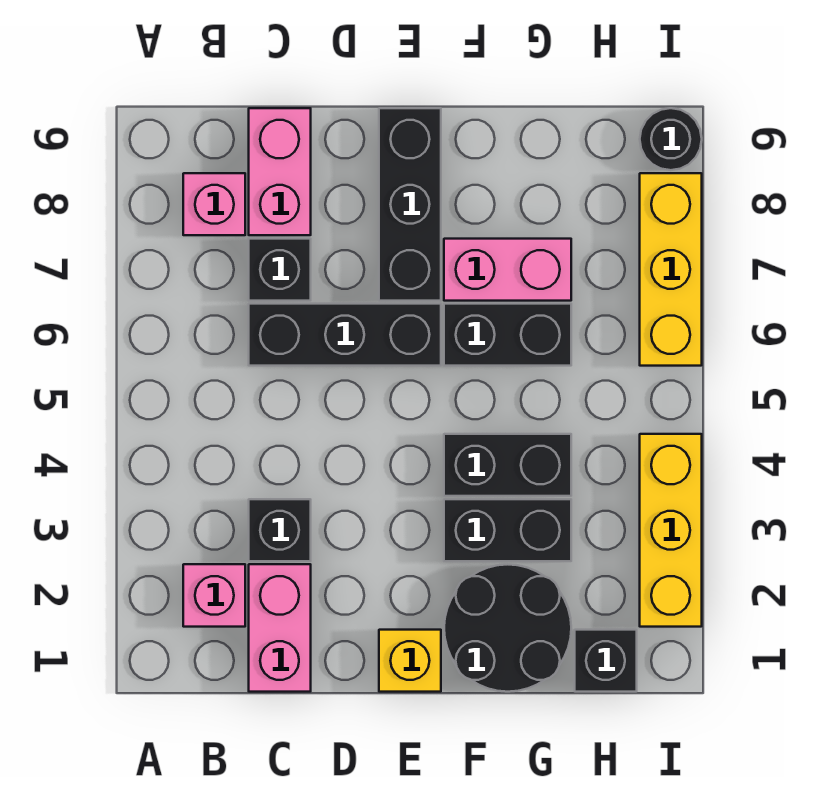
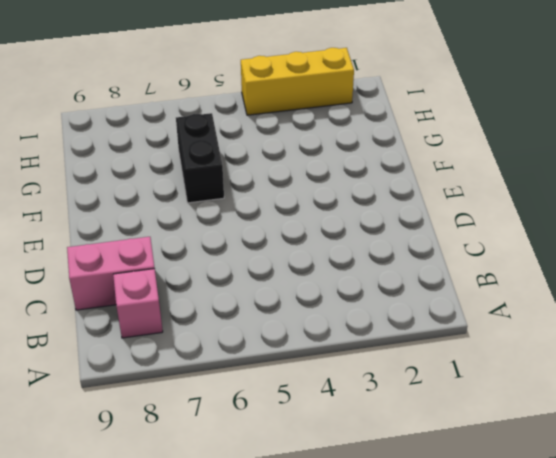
none -> pink 1x1 brick [183,564,245,627]
none -> pink 1x2 brick [249,564,311,692]
none -> black 1x1 brick [249,499,311,561]

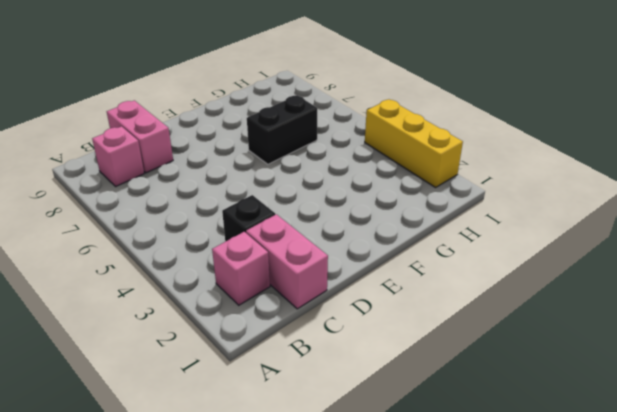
none -> black 1x3 brick [249,304,441,366]
none -> black 1x1 brick [249,239,311,301]
none -> yellow 1x1 brick [379,630,441,692]

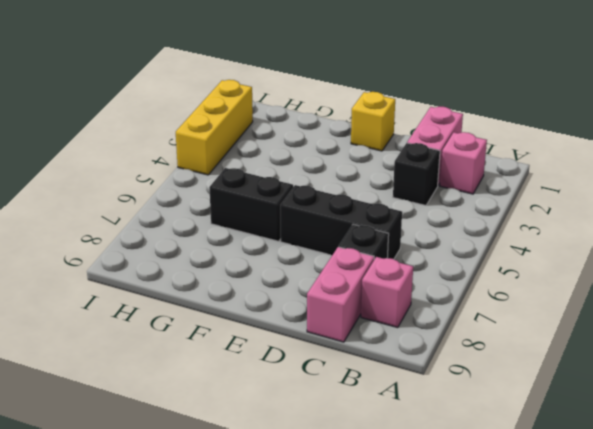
none -> black 1x3 brick [379,108,441,301]
none -> black 2x2 round brick [444,564,571,692]
none -> black 1x2 brick [444,499,571,561]

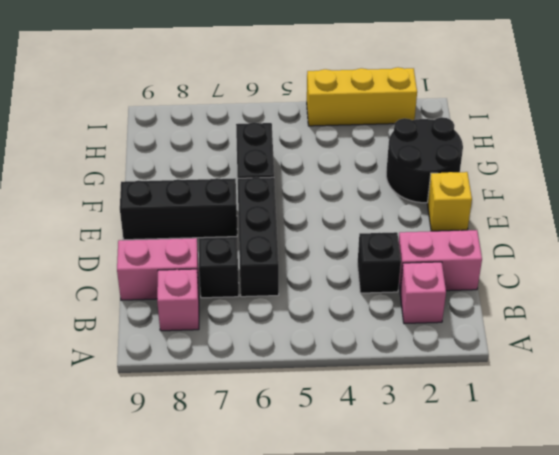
none -> black 1x2 brick [444,499,571,561]
none -> black 1x2 brick [444,434,571,496]
none -> pink 1x2 brick [444,239,571,301]

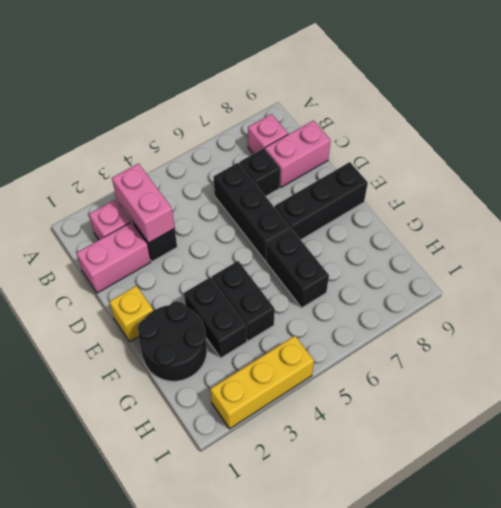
pink 1x2 brick [112,163,175,243] -> pink 1x2 brick moved to [444,239,571,301]
none -> black 1x1 brick [575,630,637,692]
none -> yellow 1x3 brick [640,173,702,366]
none -> black 1x1 round brick [640,108,702,170]

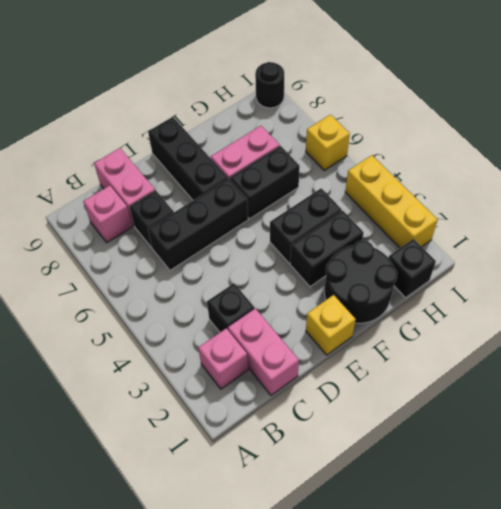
yellow 1x1 brick [306,115,350,170] -> yellow 1x3 brick [640,173,702,366]

